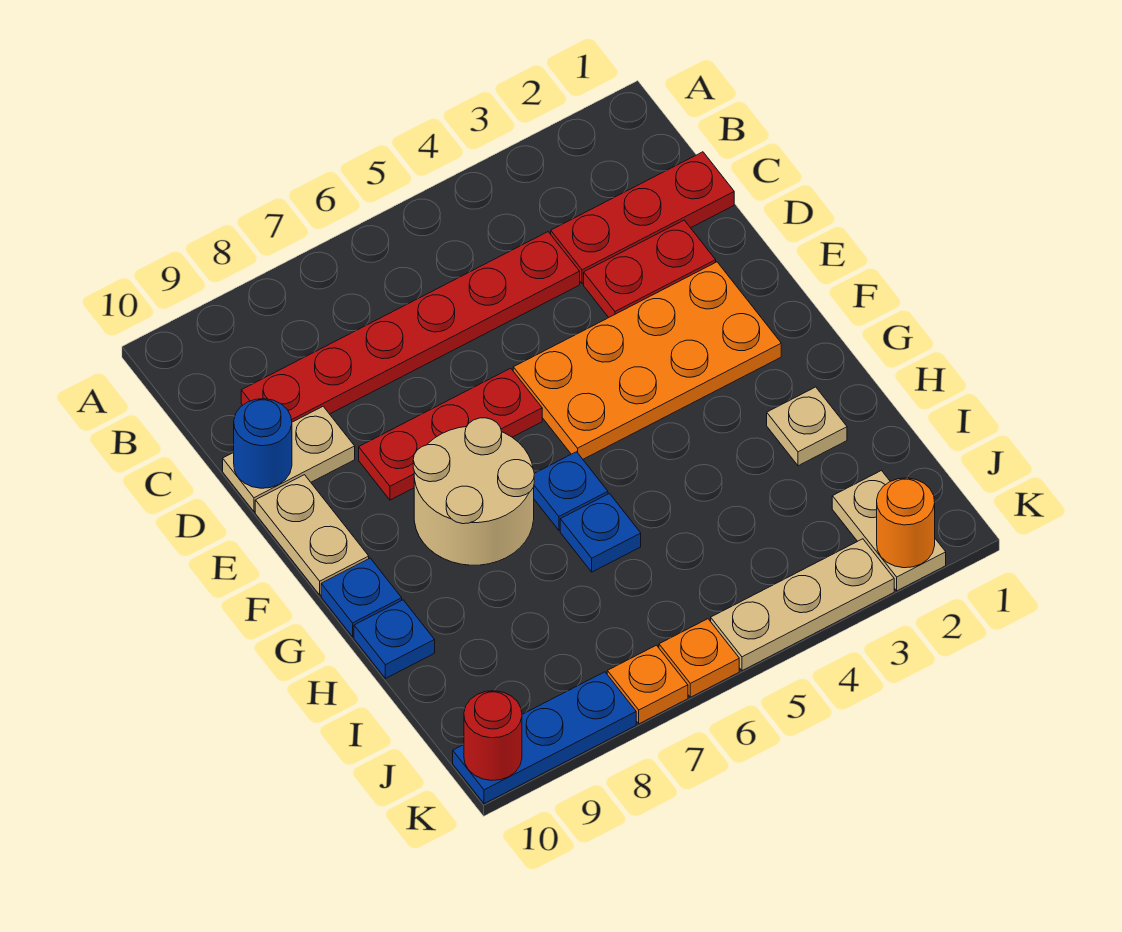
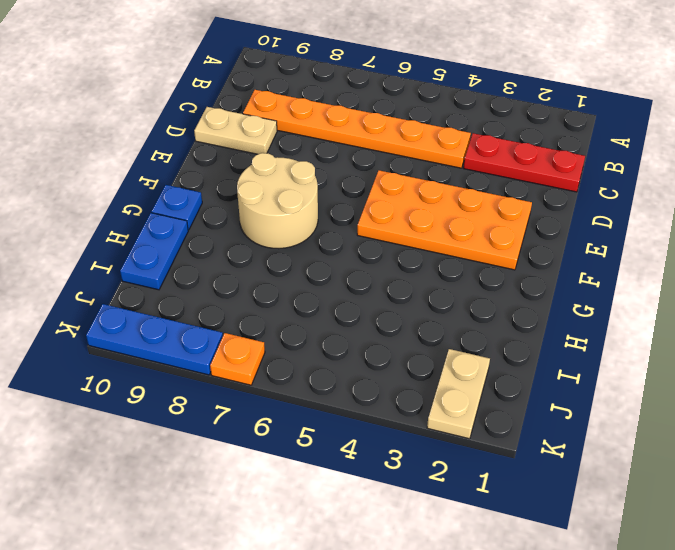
orange 1x6 plate [243,90,471,168] -> red 1x6 plate [241,232,580,422]
blue 1x2 plate [120,213,188,290] -> blue 1x1 plate [354,600,435,679]
none -> red 1x2 plate [584,220,716,317]
none -> red 1x3 plate [359,368,542,500]
none -> tan 1x2 plate [255,475,369,595]

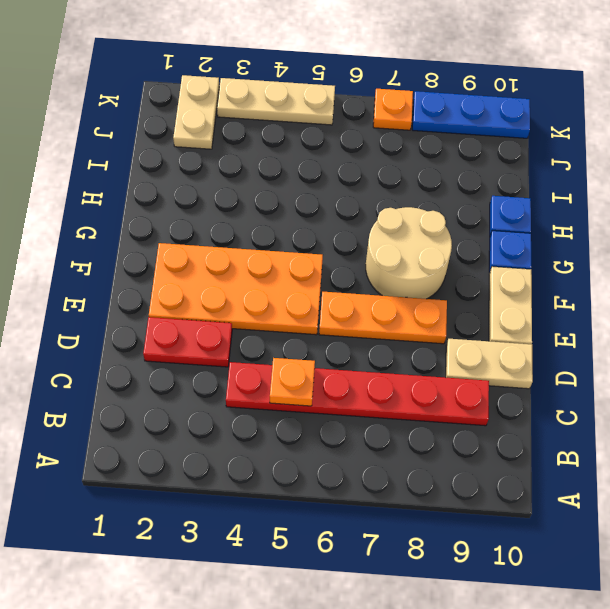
orange 1x1 plate [270,358,315,406] -> orange 1x1 plate moved to [659,619,739,697]
orange 1x3 plate [319,292,447,344] -> red 1x3 plate [359,368,542,500]
none -> red 1x3 plate [551,152,734,284]
none -> blue 1x1 plate [534,452,608,530]
none -> tan 1x1 plate [767,387,847,466]

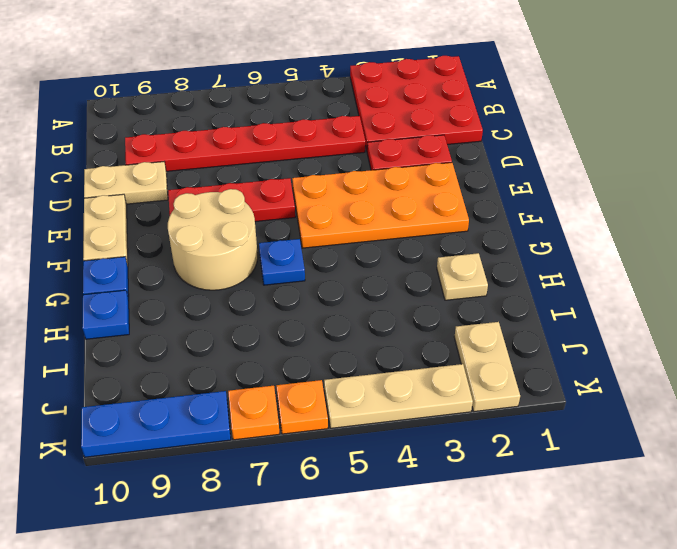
red 3x3 plate [350,56,483,150] -> red 1x3 plate [551,152,734,284]
none -> blue 1x1 plate [560,494,641,572]
none -> blue 1x1 round brick [234,399,292,488]
none -> orange 1x1 round brick [877,478,935,568]

